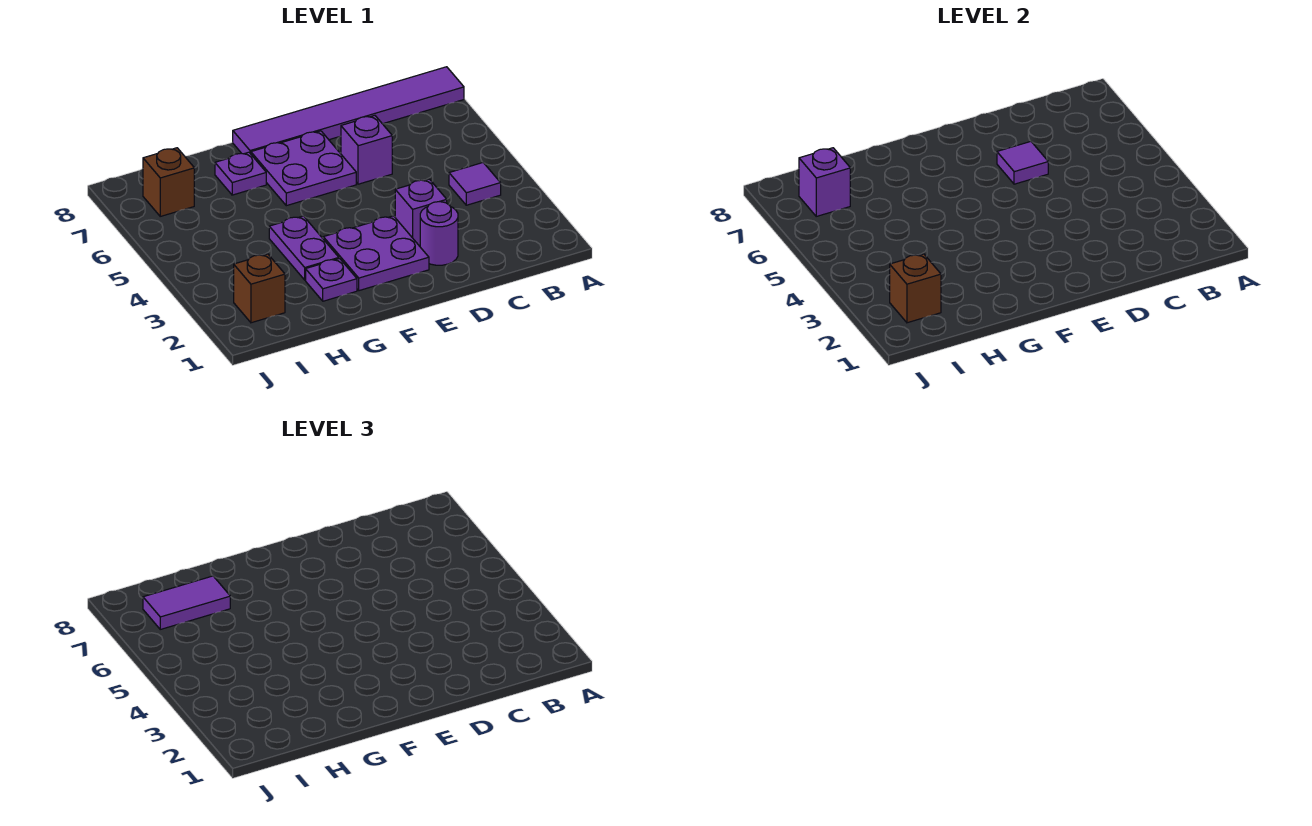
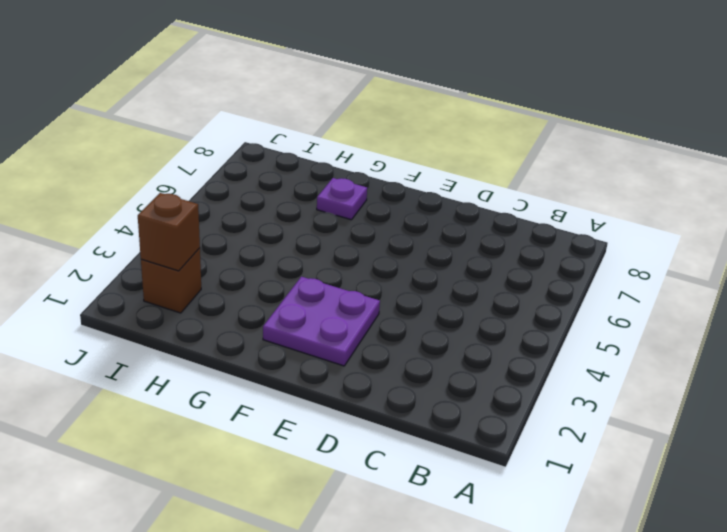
none -> purple 1x6 tile [233,67,464,154]
none -> purple 1x1 tile [449,163,501,205]
none -> purple 1x1 round brick [420,202,458,265]

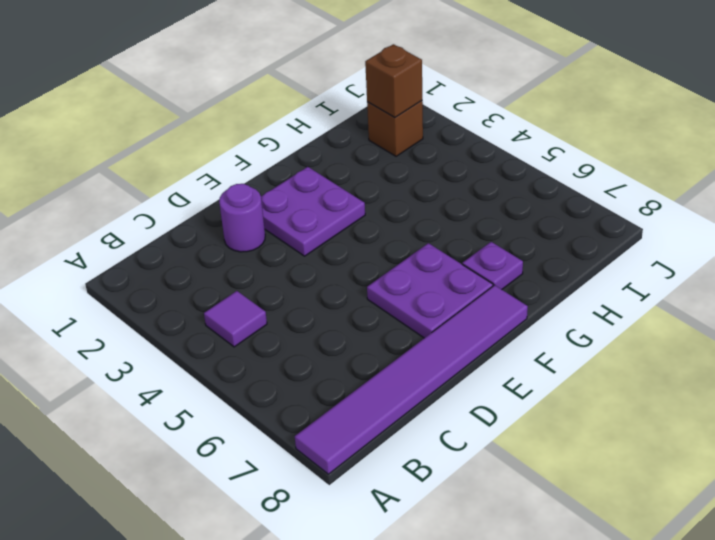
none -> purple 1x1 brick [395,179,447,246]
none -> purple 1x1 brick [341,116,392,184]
none -> purple 1x1 plate [306,259,357,301]

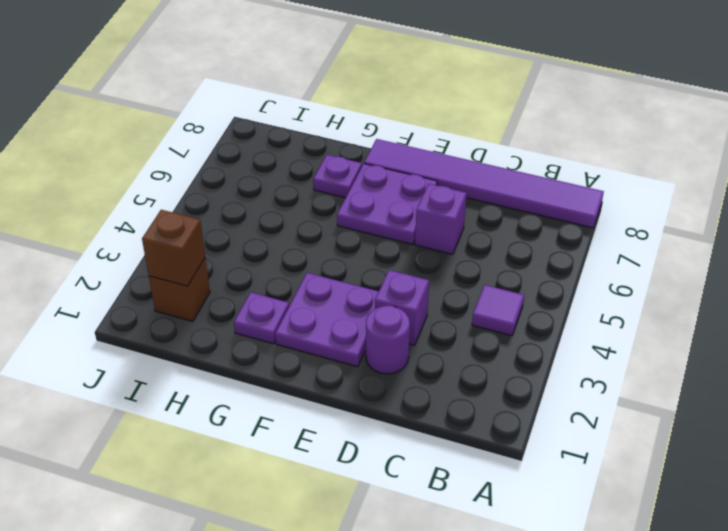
none -> purple 1x2 plate [269,216,339,280]
none -> brown 1x1 brick [143,148,194,216]
none -> purple 1x1 tile [997,142,1048,184]

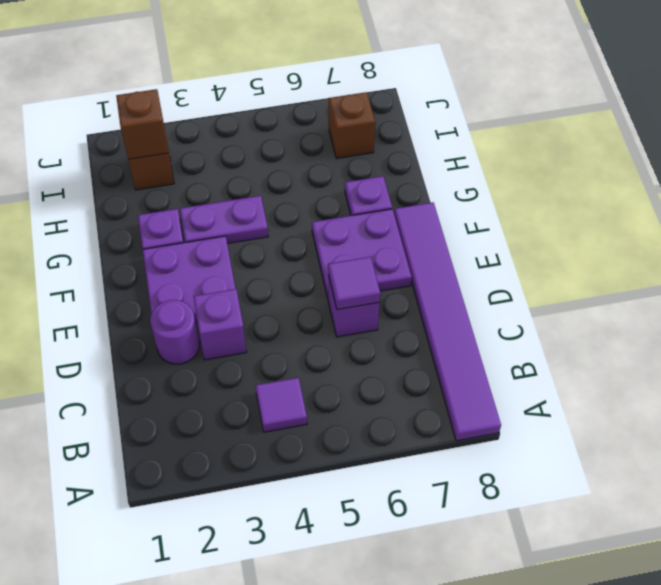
none -> purple 1x1 brick [799,148,850,216]
none -> purple 1x2 tile [143,576,230,629]

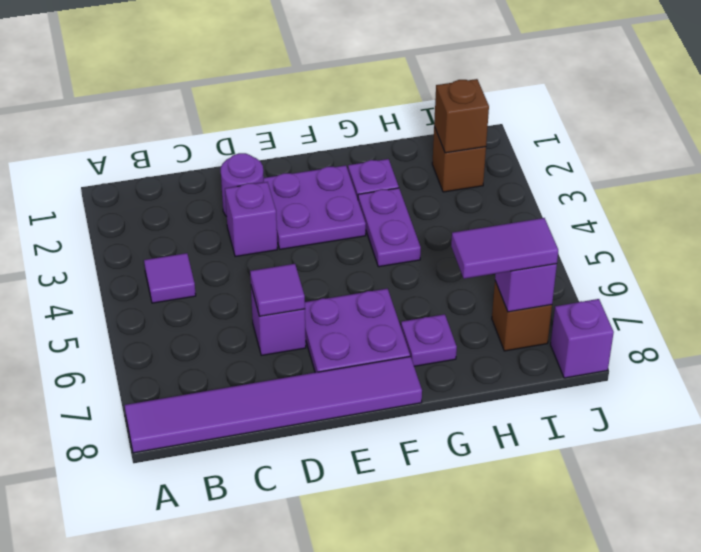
purple 1x1 brick [551,299,614,378] -> none

